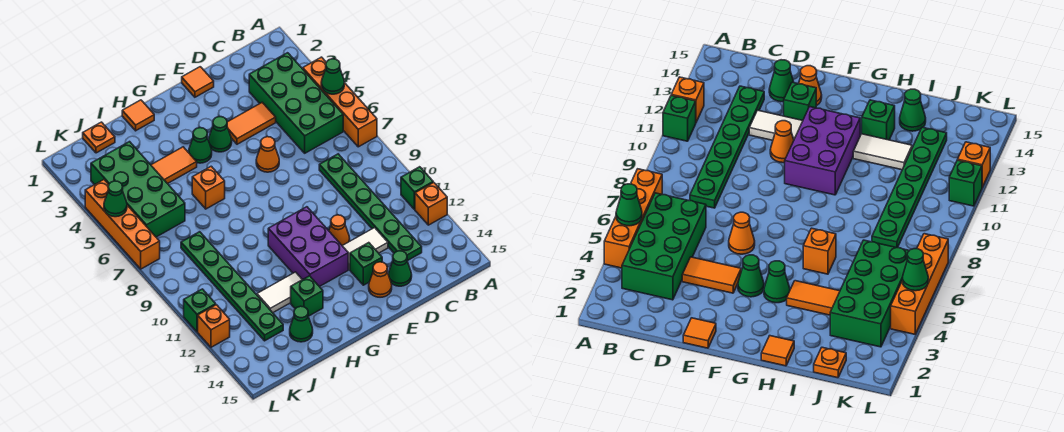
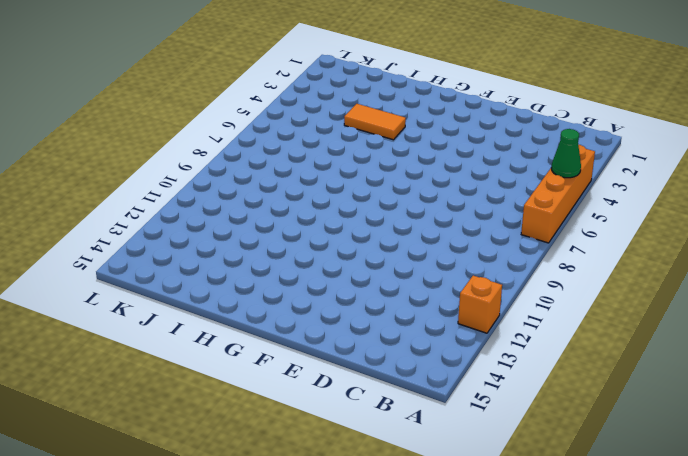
none -> green 1x1 brick [401,167,433,209]
none -> green 2x4 brick [249,53,343,153]
none -> green 1x6 plate [319,154,422,261]
none -> orange 1x2 tile [227,103,276,144]

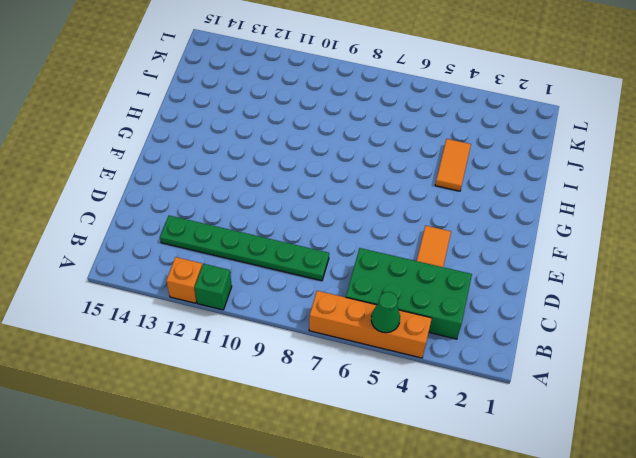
none -> white 1x2 tile [343,228,388,270]
none -> green 1x1 cone [388,251,412,286]
none -> orange 1x1 tile [182,67,214,97]
none -> orange 1x1 cone [256,137,279,172]

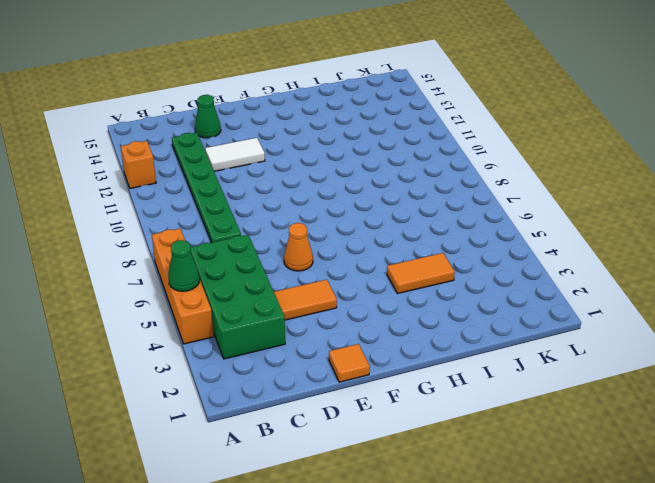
none -> green 1x1 brick [401,167,433,209]
none -> orange 1x1 cone [329,215,350,246]
none -> green 1x1 brick [350,243,382,285]
none -> orange 1x1 cone [369,262,392,297]

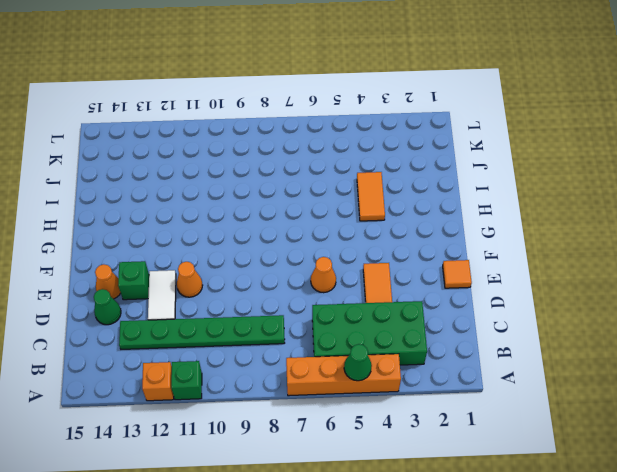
none -> green 1x1 cone [209,117,232,152]
none -> purple 2x3 brick [268,207,348,287]
none -> green 1x1 cone [189,128,212,163]
none -> orange 1x1 tile [122,100,154,131]

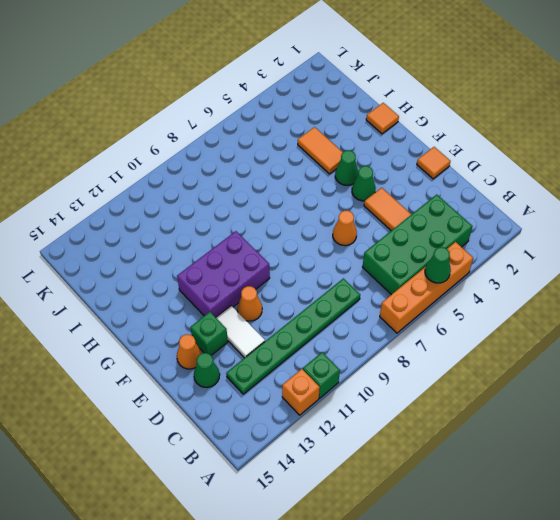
none -> orange 1x1 brick [192,166,225,209]
none -> white 1x2 tile [257,272,302,313]
none -> green 1x1 brick [291,276,323,316]
none -> green 1x1 cone [290,306,313,342]

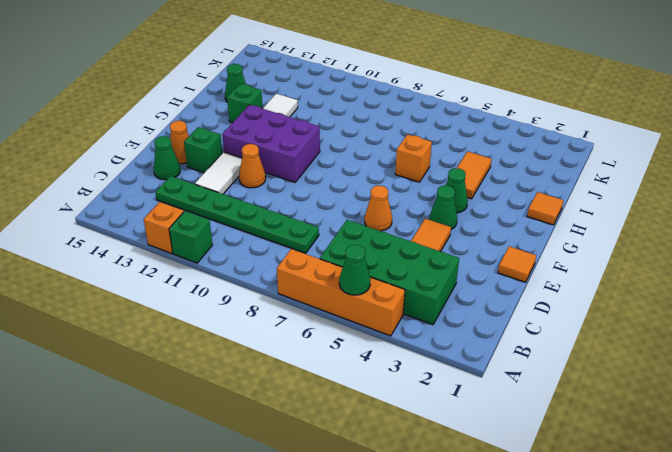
none -> orange 1x1 plate [83,122,115,153]
none -> green 2x4 brick [91,142,185,237]
none -> green 1x6 plate [181,232,283,341]
none -> orange 1x4 brick [85,180,160,269]

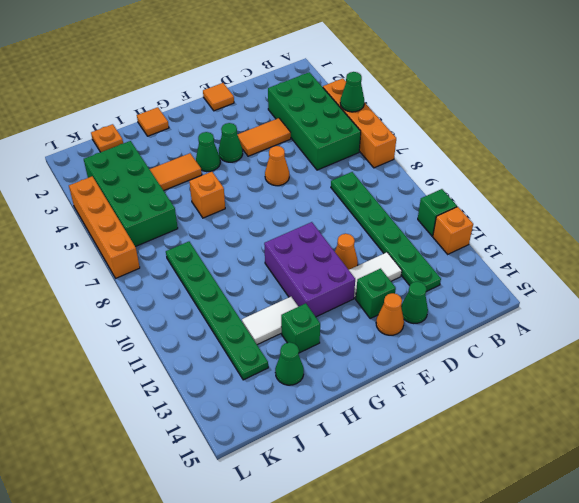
none -> green 1x1 brick [184,289,216,332]
none -> orange 1x1 brick [198,305,230,347]
none -> green 1x1 cone [104,181,127,217]

